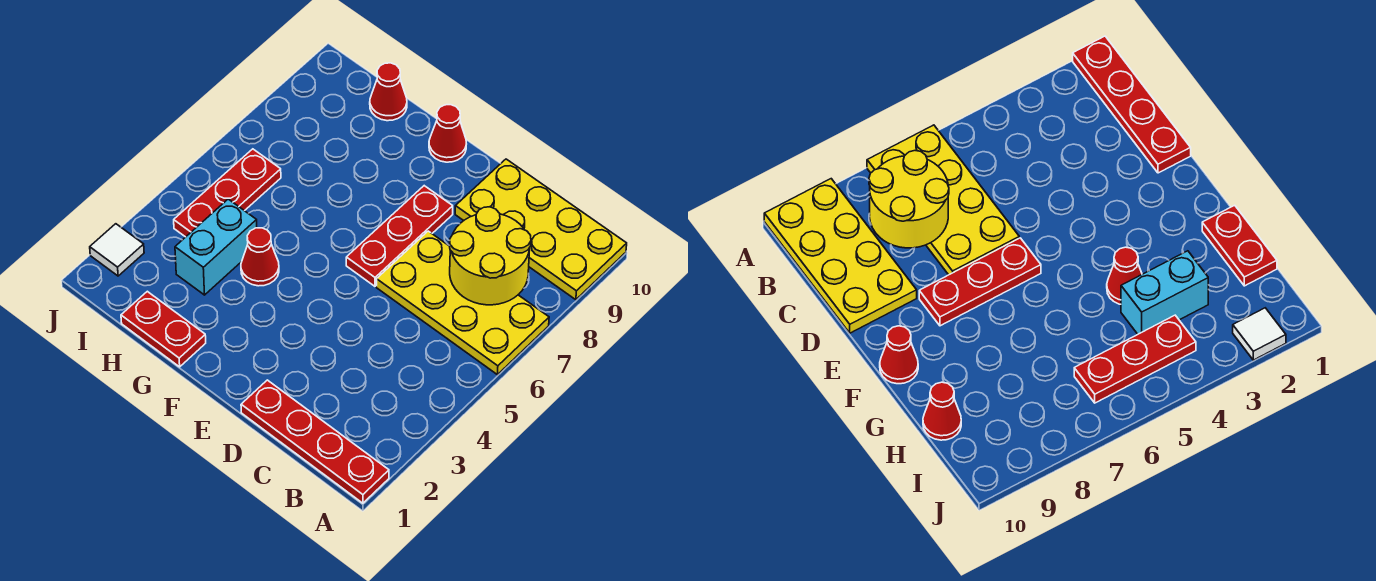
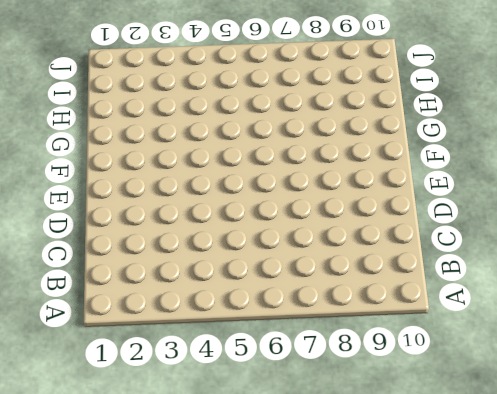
none -> red 1x4 plate [241,380,389,503]
none -> yellow 2x4 plate [376,231,549,375]
none -> yellow 2x4 plate [455,159,627,300]

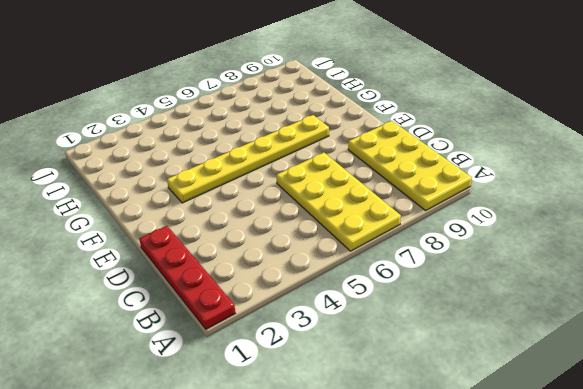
yellow 1x6 plate [167,115,329,203] -> none
none -> red 1x3 plate [346,186,453,286]
none -> red 1x1 cone [429,105,466,162]
none -> red 1x2 plate [121,291,206,367]

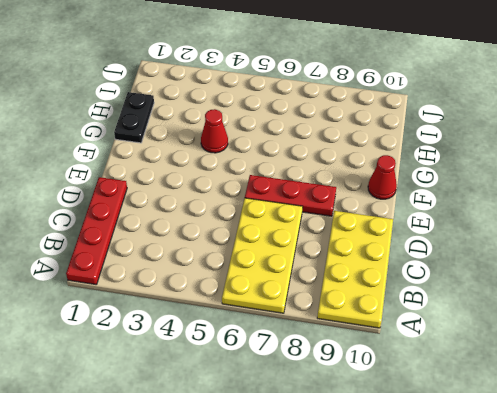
black 1x2 plate [114,92,154,143] -> red 1x2 plate [121,291,206,367]
none -> cyan 1x2 brick [175,199,257,295]
none -> red 1x1 cone [370,63,407,121]
none -> red 1x3 plate [174,149,281,237]

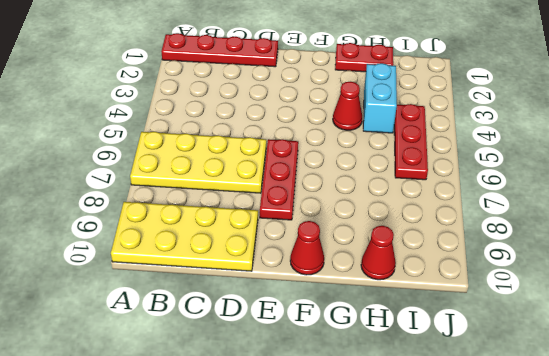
none -> white 1x1 tile [90,224,144,276]
none -> yellow 2x2 round brick [450,207,531,305]

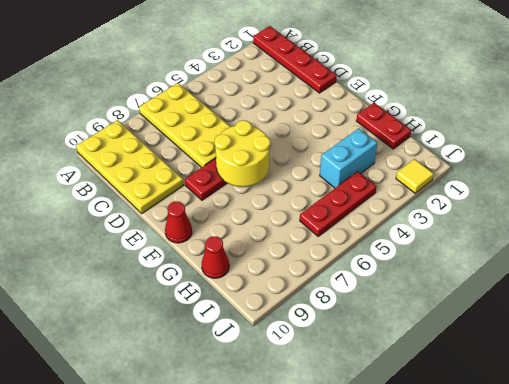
yellow 2x2 round brick [214,120,270,187] -> yellow 2x2 round brick moved to [450,207,531,305]
yellow 1x1 tile [396,159,434,193] -> white 1x1 tile [90,224,144,276]
none -> red 1x1 cone [241,228,279,286]

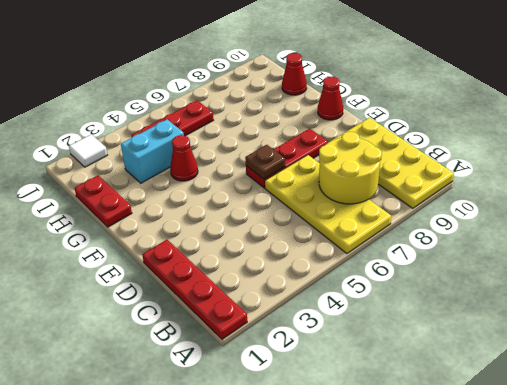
brown 1x1 plate [245,145,285,179] -> none

